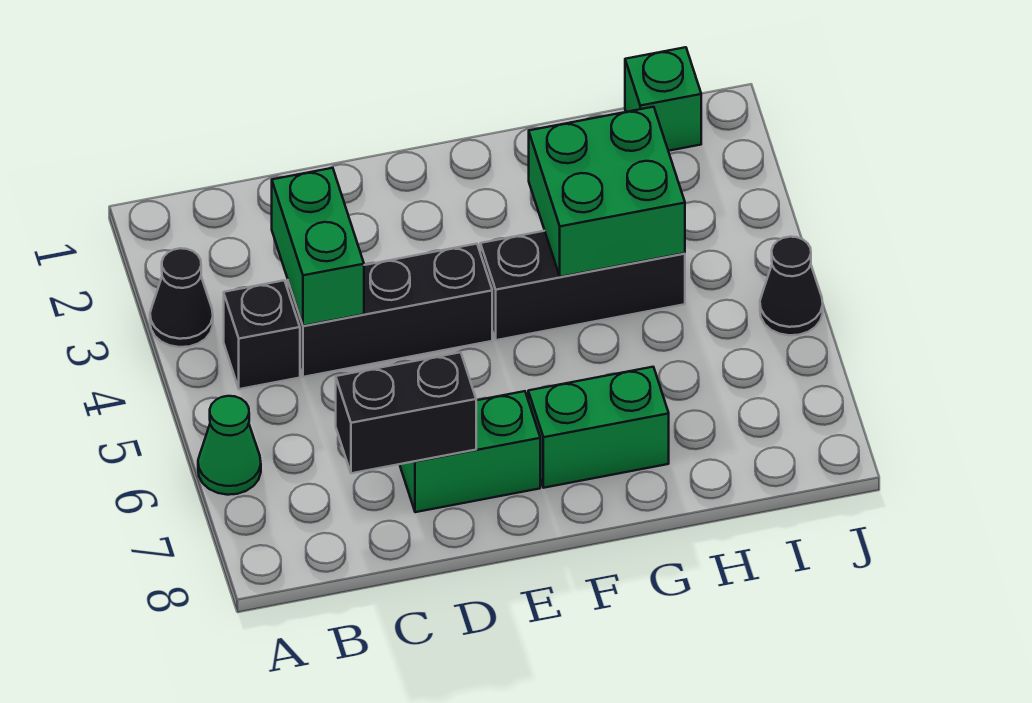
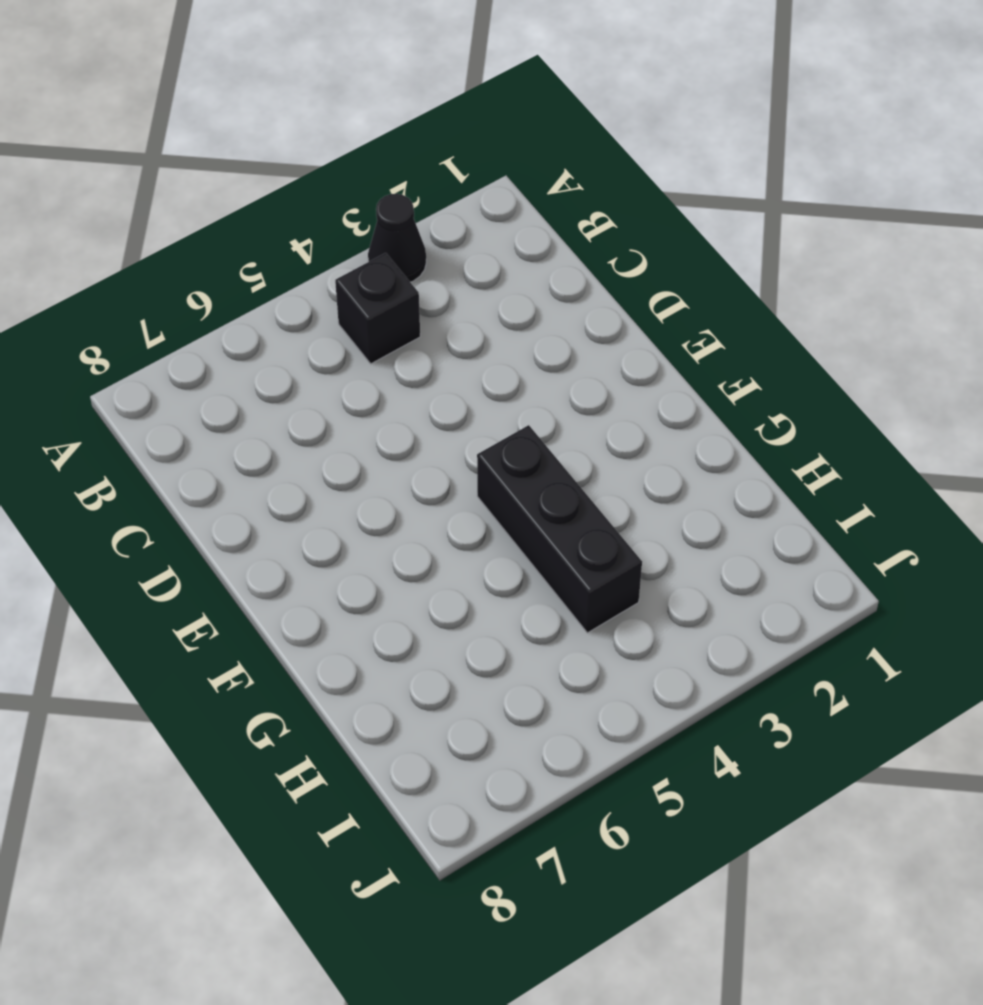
none -> green 1x1 cone [198,396,261,495]
none -> black 1x3 brick [288,244,492,377]
none -> green 1x2 brick [400,391,540,512]

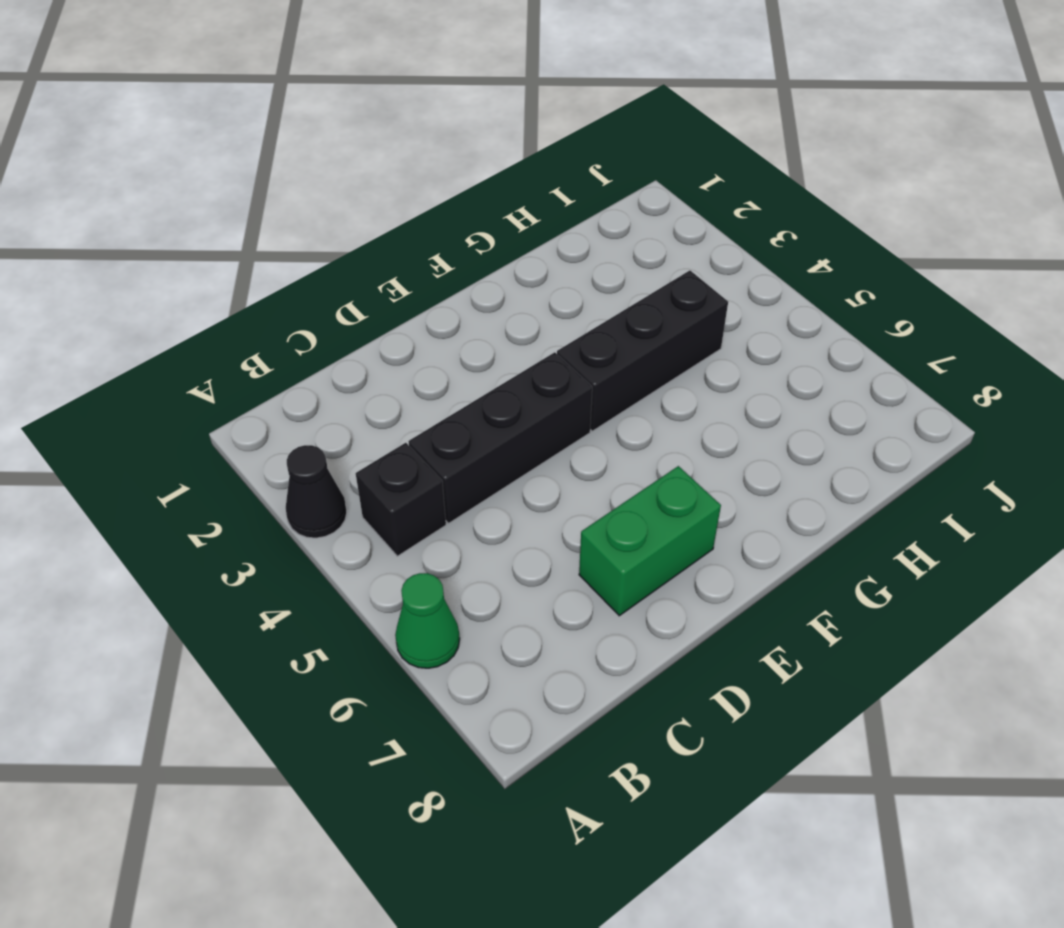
none -> green 1x2 brick [528,367,669,488]
none -> green 1x1 brick [625,47,701,151]
none -> black 1x1 cone [760,237,823,335]

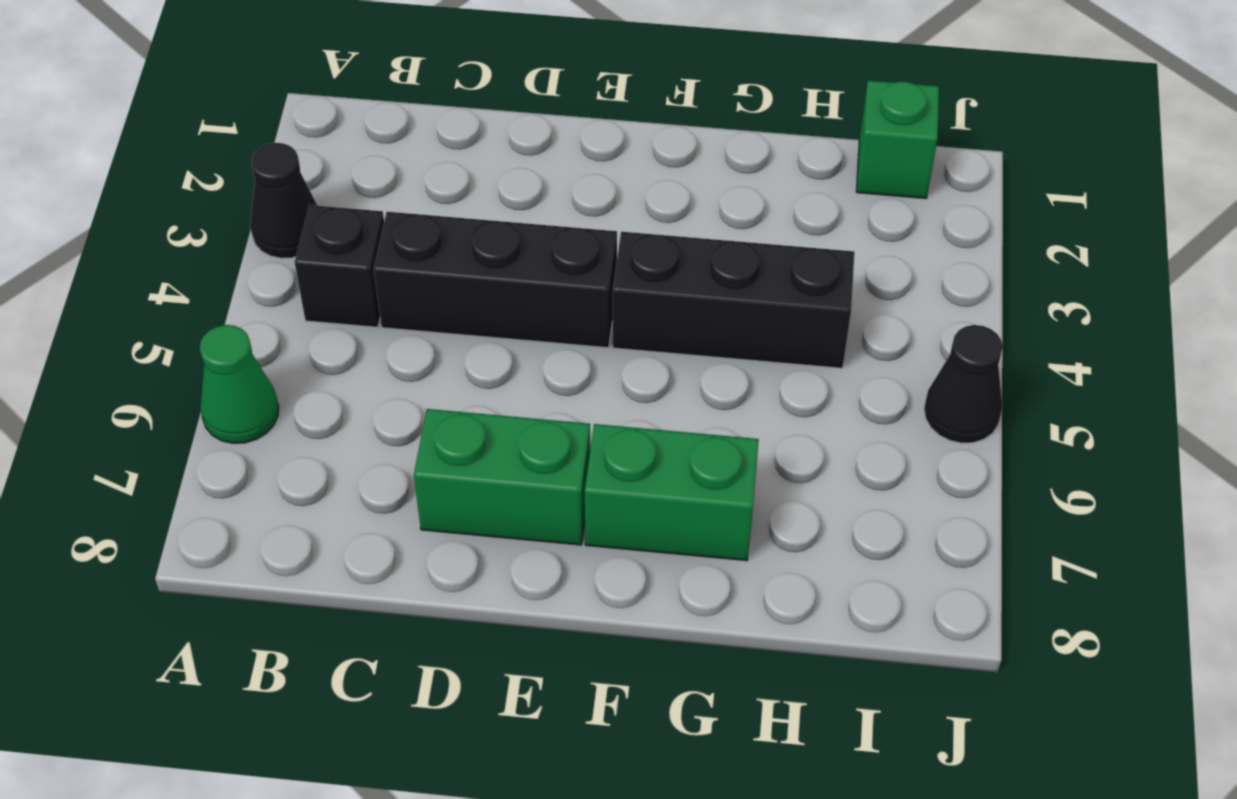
none -> green 1x2 brick [272,168,364,326]
none -> black 1x2 brick [336,352,476,473]
none -> green 2x2 brick [529,107,685,277]

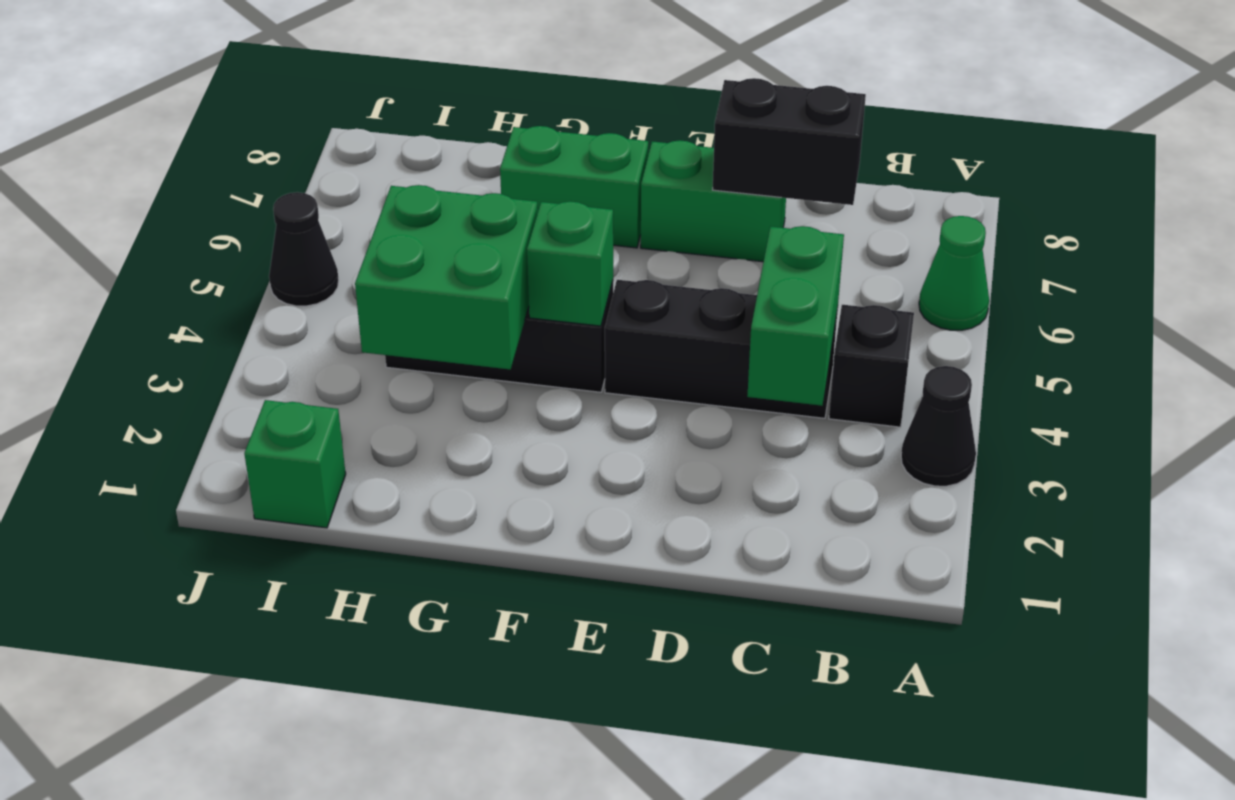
green 1x1 brick [527,201,613,326] -> none

